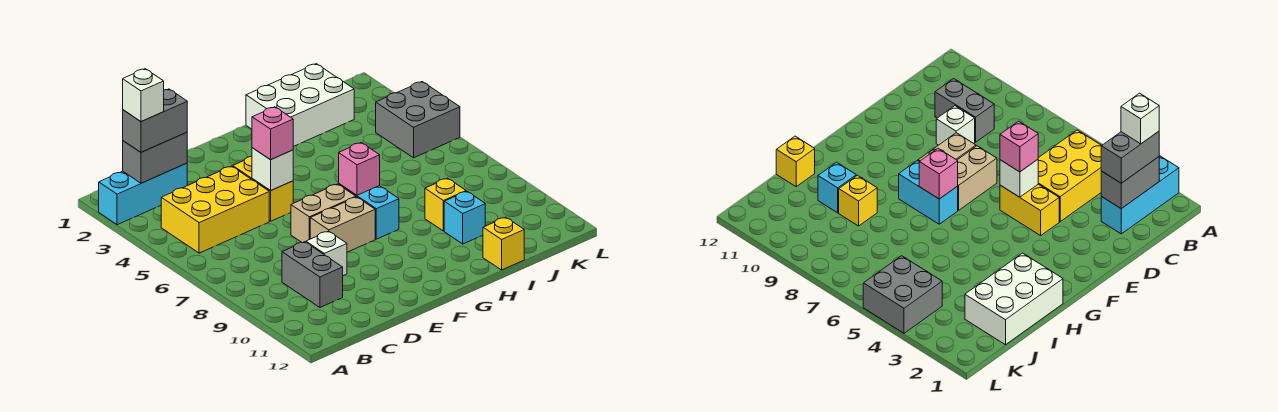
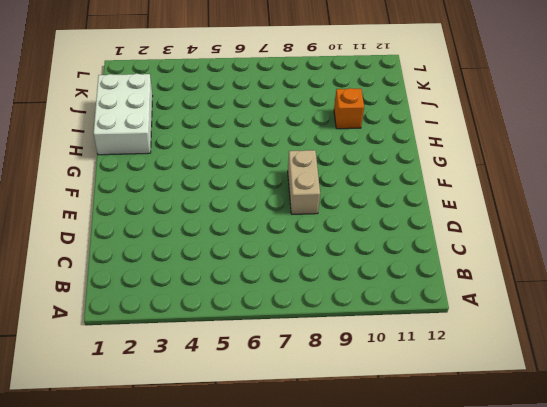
orange 1x1 brick [334,88,364,129] -> cyan 1x1 brick [444,191,485,244]
none -> cyan 1x3 brick [98,163,187,225]
none -> yellow 2x3 brick [161,166,269,253]
none -> grey 1x2 brick [282,242,343,307]

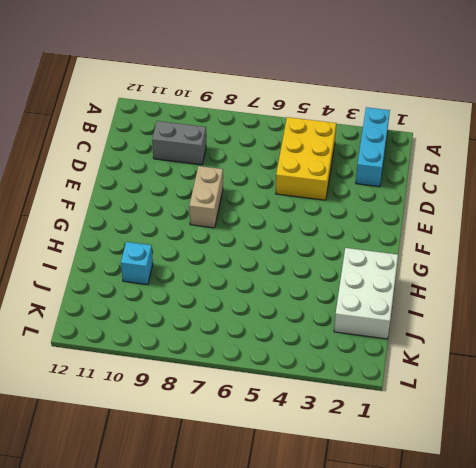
none -> white 1x1 brick [306,231,347,276]
none -> yellow 1x2 brick [233,156,293,221]
none -> tan 1x2 brick [291,184,356,243]

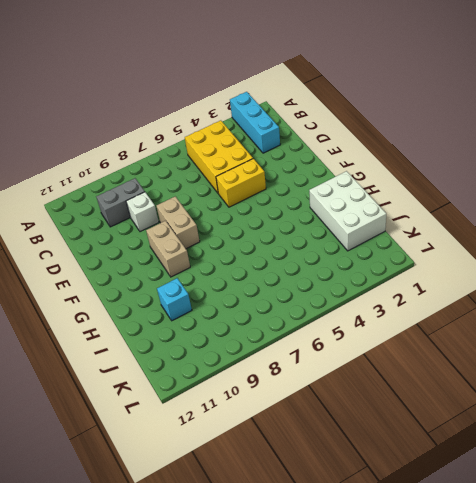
tan 1x2 brick [146,221,190,277] -> tan 1x2 brick moved to [291,184,356,243]
none -> cyan 1x2 brick [339,184,399,239]
none -> yellow 1x1 brick [425,178,466,231]
none -> yellow 1x1 brick [483,217,524,270]

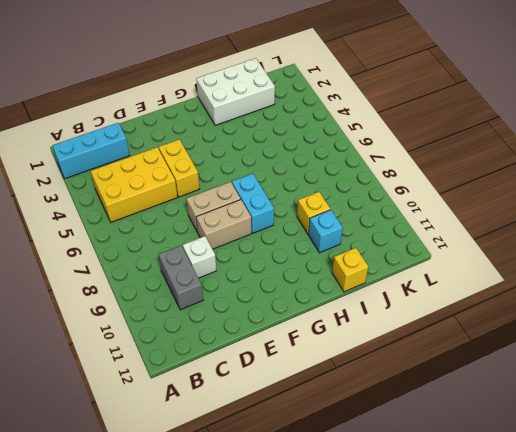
none -> grey 2x2 brick [376,82,460,158]
none -> grey 1x2 brick [123,132,187,183]
none -> white 1x1 brick [252,148,293,191]

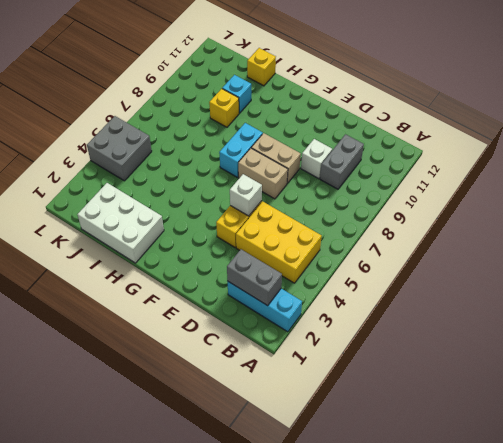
none -> pink 1x1 brick [339,143,380,195]
none -> grey 1x2 brick [123,89,187,152]
none -> pink 1x1 brick [252,107,293,160]

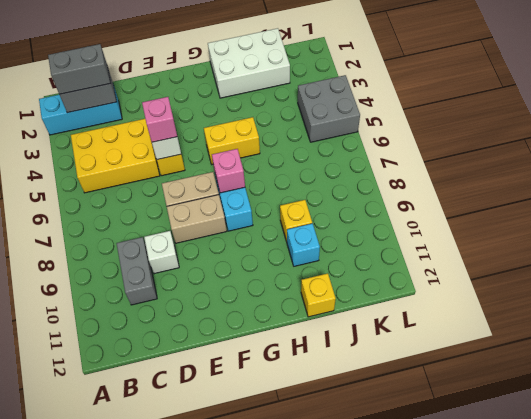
yellow 1x2 brick [204,117,260,164] -> none
none -> white 1x1 brick [123,69,164,122]

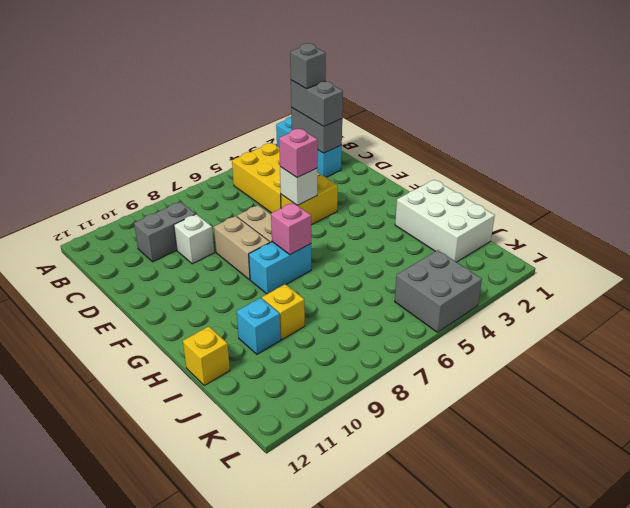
grey 1x1 brick [290,43,326,89] -> white 1x1 brick [123,69,164,122]

